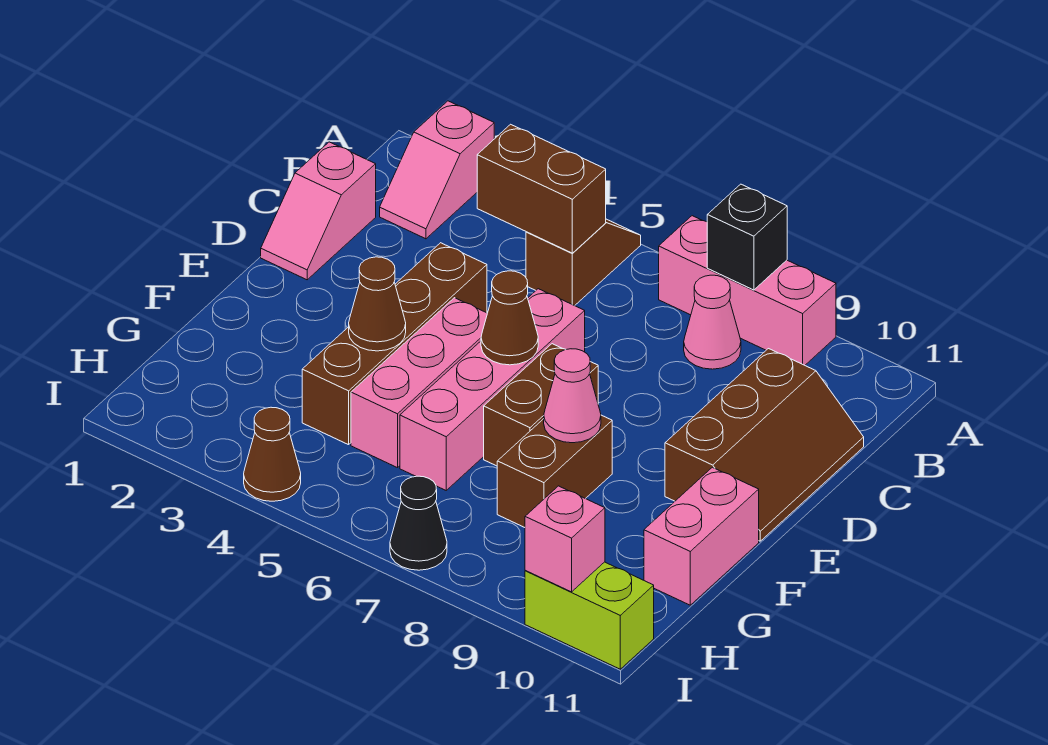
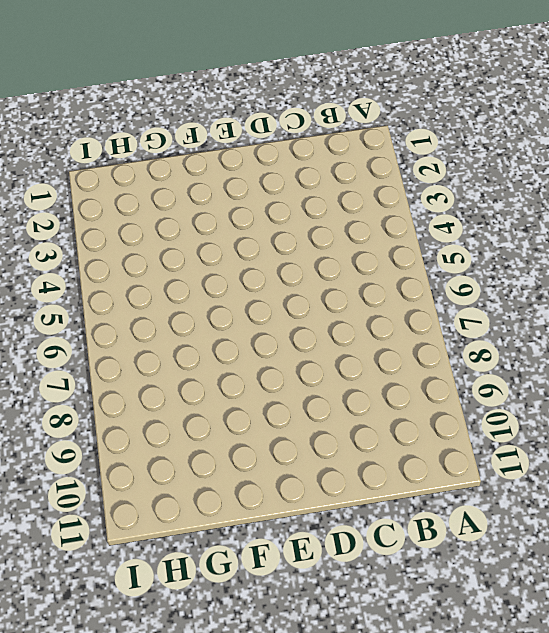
none -> pink 1x2 slope [380,101,494,239]
none -> brown 1x2 slope [526,219,641,306]
none -> pink 1x3 brick [659,216,836,365]

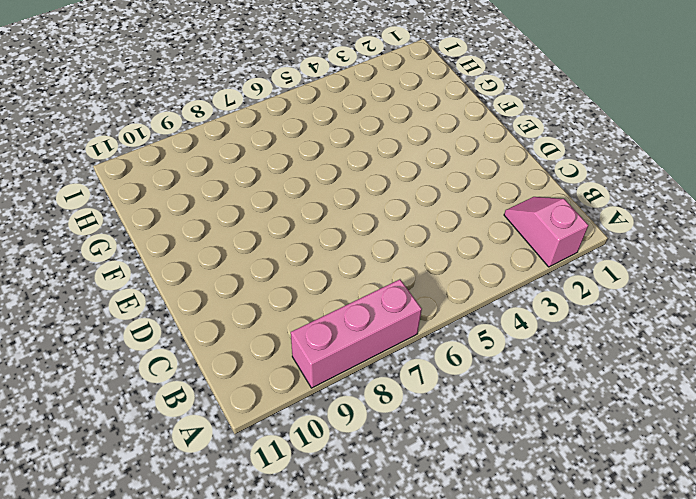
none -> brown 1x2 slope [526,219,641,306]
none -> pink 1x1 cone [684,275,741,369]
none -> pink 1x2 slope [261,142,376,280]

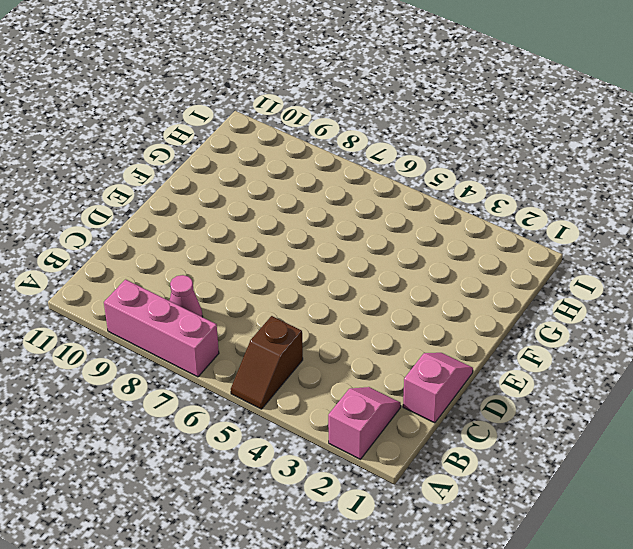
none -> brown 2x3 slope [665,349,864,541]
none -> brown 1x4 brick [302,243,487,445]
none -> pink 1x4 brick [400,289,585,490]

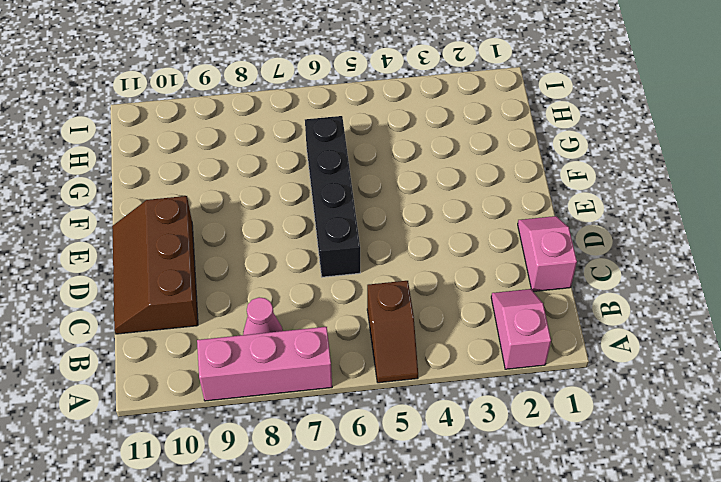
black 1x4 brick [305,116,360,277] -> pink 1x4 brick [400,289,585,490]
none -> brown 1x4 brick [302,243,487,445]
none -> pink 1x3 brick [351,298,487,468]
none -> brown 1x2 brick [484,344,598,466]

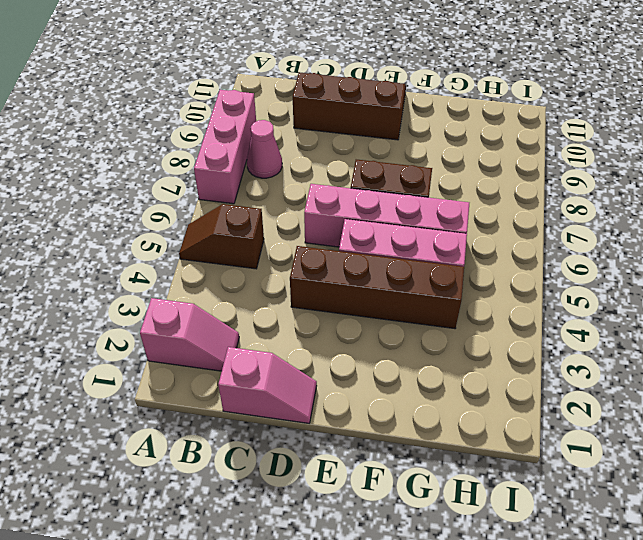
none -> brown 1x2 brick [497,415,612,527]
none -> pink 1x2 brick [644,467,759,605]
none -> brown 1x1 cone [244,407,301,501]

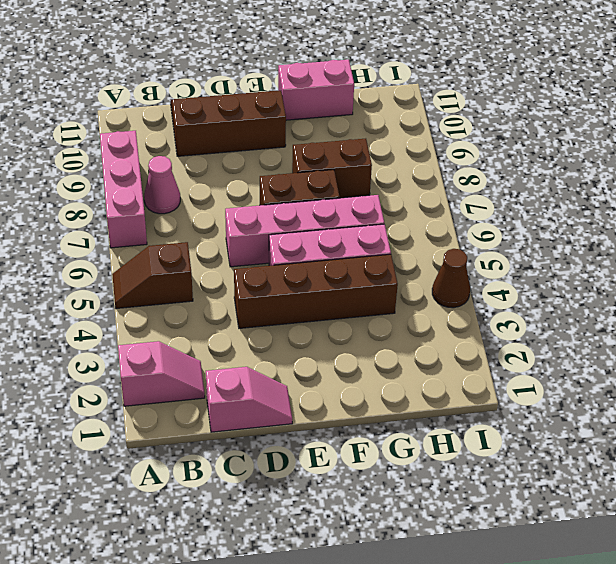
none -> black 1x1 cone [390,476,447,570]
none -> lime 1x2 brick [525,562,654,669]
none -> black 1x1 brick [707,184,787,290]

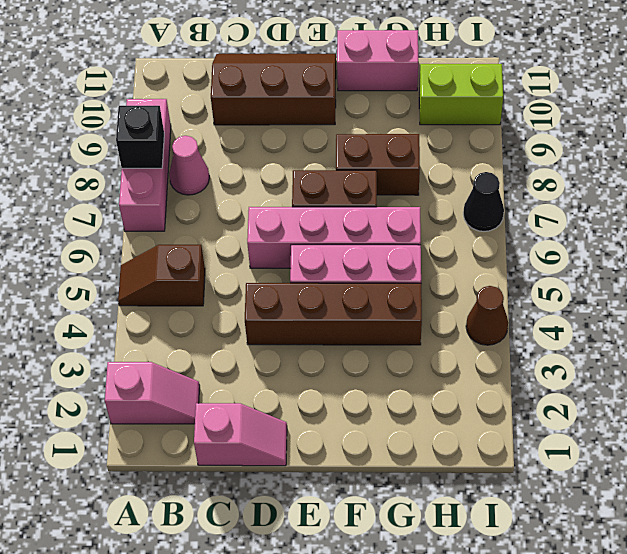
lime 1x2 brick [419,64,503,125] -> lime 1x2 brick turned to [525,562,654,669]
none -> brown 1x2 brick [477,124,606,253]
none -> brown 1x1 cone [481,271,538,365]
none -> brown 1x1 cone [349,257,406,351]

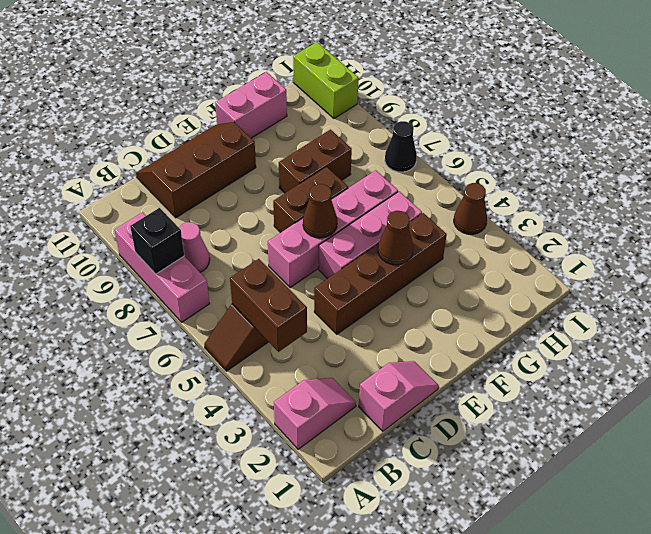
none -> pink 1x1 cone [544,349,601,443]
none -> pink 1x1 brick [525,486,605,592]

